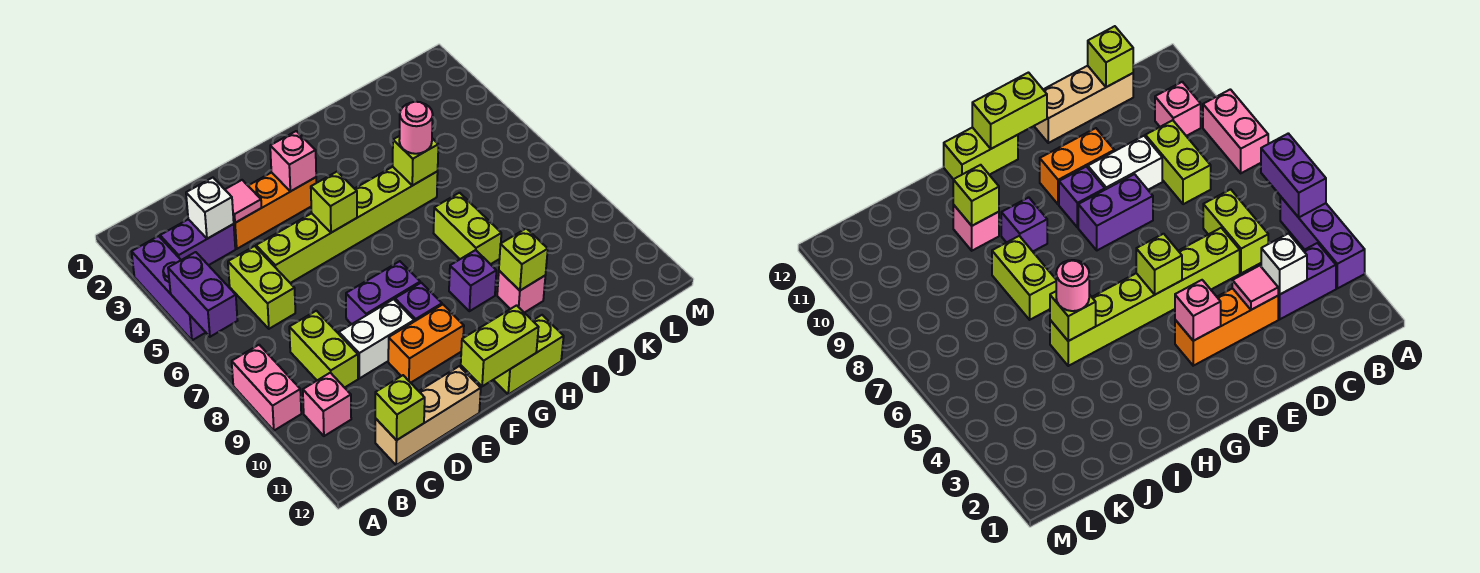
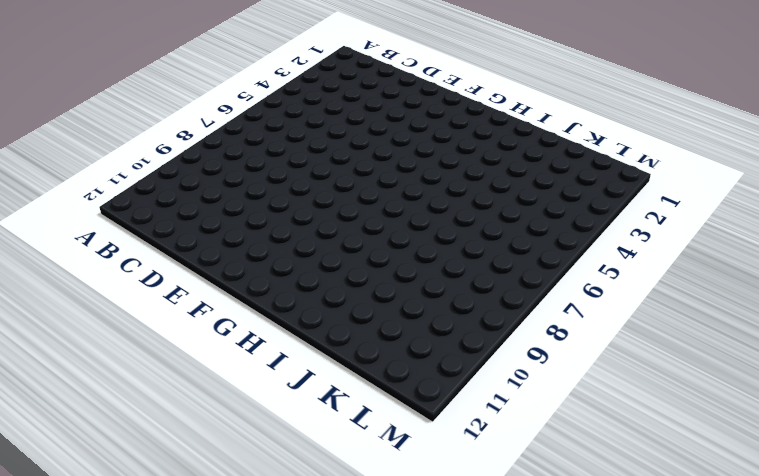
none -> purple 1x3 brick [132,236,206,340]
none -> pink 1x2 brick [232,345,301,431]
none -> purple 1x2 brick [160,219,235,265]

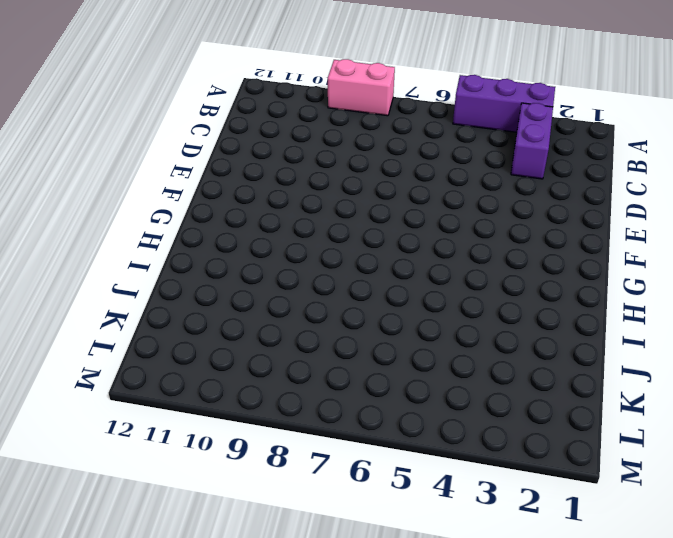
none -> pink 1x1 brick [303,373,351,436]
none -> lime 1x2 brick [228,246,295,329]
none -> lime 1x2 brick [289,311,358,388]

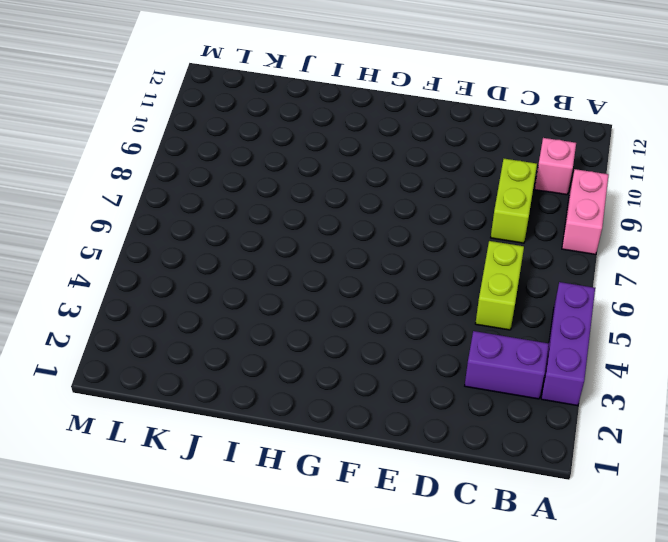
none -> tan 1x3 brick [375,366,481,465]
none -> orange 1x3 brick [234,172,316,249]
none -> lime 1x6 brick [256,167,438,283]

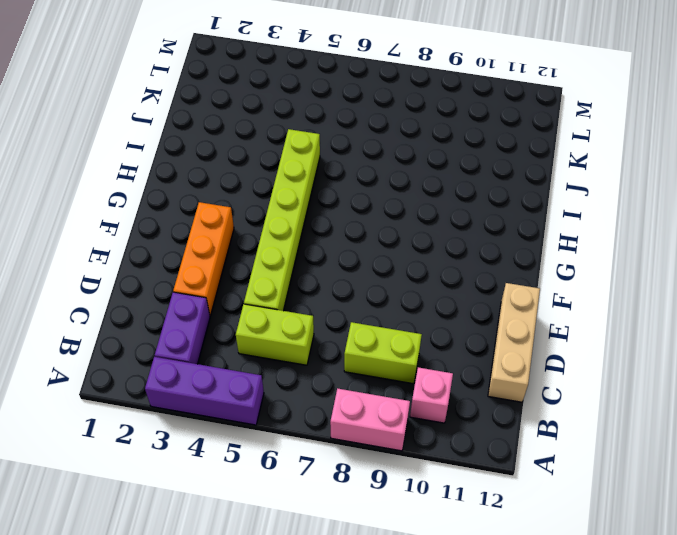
none -> white 1x2 brick [339,299,414,378]
none -> purple 1x2 brick [346,261,420,324]
none -> orange 1x2 brick [388,305,464,383]

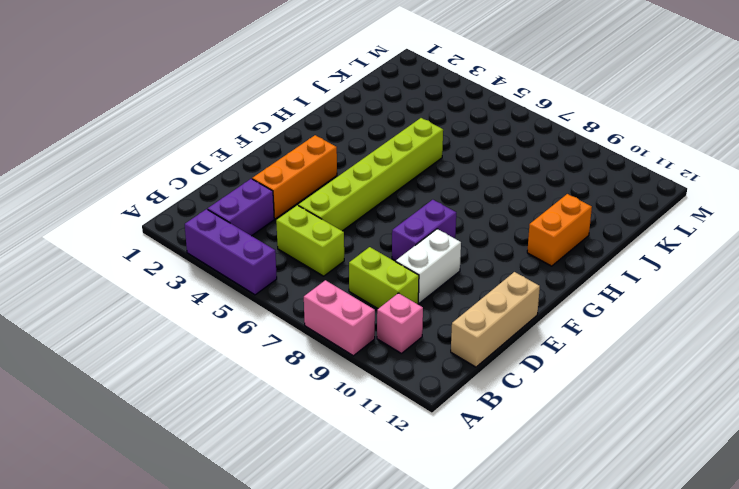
orange 1x2 brick [527,194,592,266] -> orange 1x2 brick moved to [388,305,464,383]
none -> purple 1x1 brick [395,283,442,321]
none -> lime 1x2 brick [494,315,564,394]
none -> purple 1x1 brick [449,250,496,311]

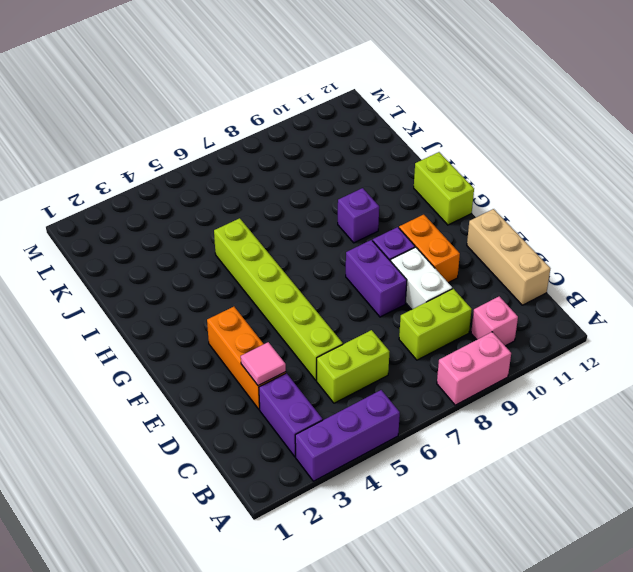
none -> lime 1x2 brick [434,193,501,264]
none -> pink 1x1 brick [497,271,545,313]
none -> purple 1x2 brick [168,252,238,337]

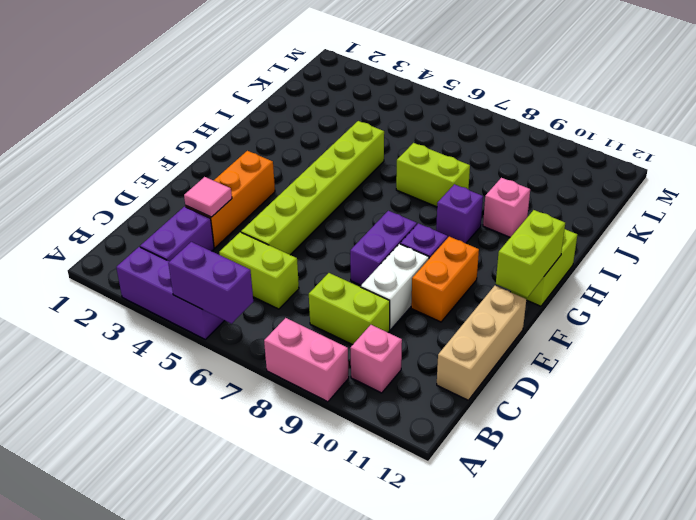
none -> white 1x1 brick [186,178,234,239]
none -> lime 1x1 brick [375,375,425,440]
none -> pink 1x1 brick [270,131,316,191]

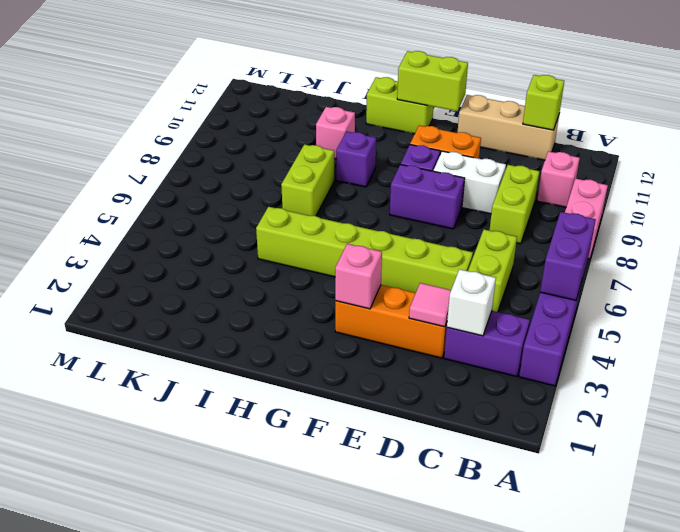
none -> lime 1x1 brick [311,172,357,233]
none -> lime 1x1 brick [393,136,438,186]
none -> lime 1x1 brick [499,228,548,290]

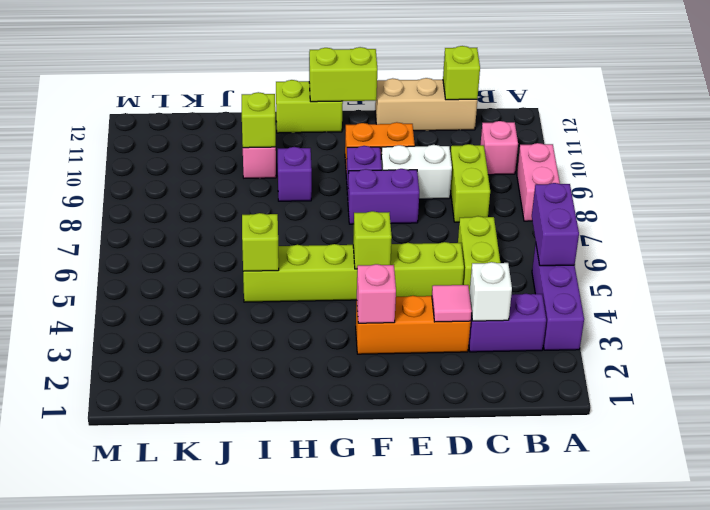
none -> lime 1x2 brick [434,193,501,264]
none -> pink 1x1 round brick [399,102,433,154]

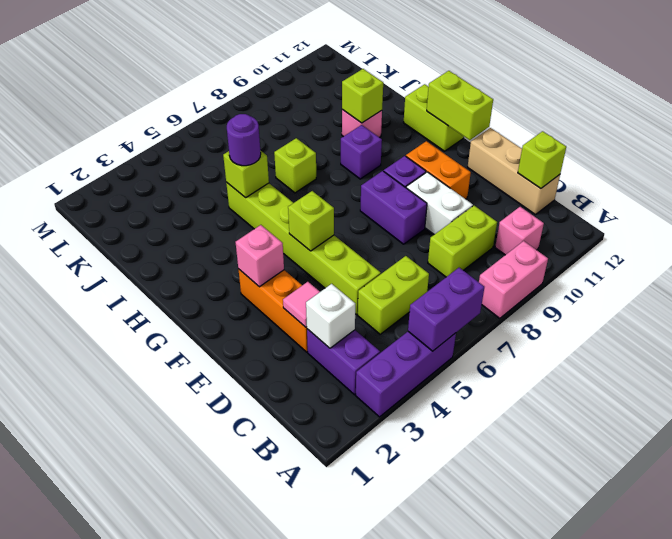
purple 1x1 round brick [227,114,261,166] -> pink 1x1 round brick [399,102,433,154]
lime 1x1 brick [274,138,316,193] -> lime 1x2 brick [434,193,501,264]

